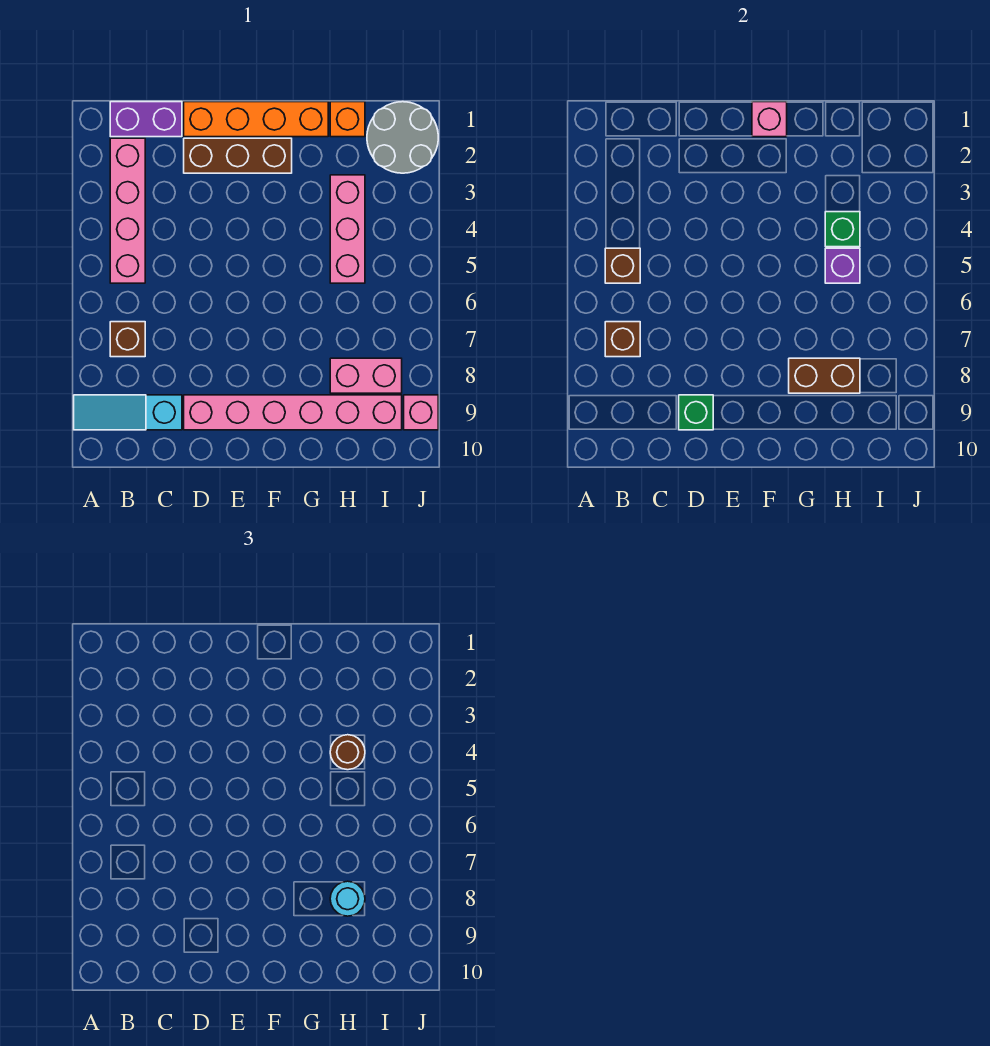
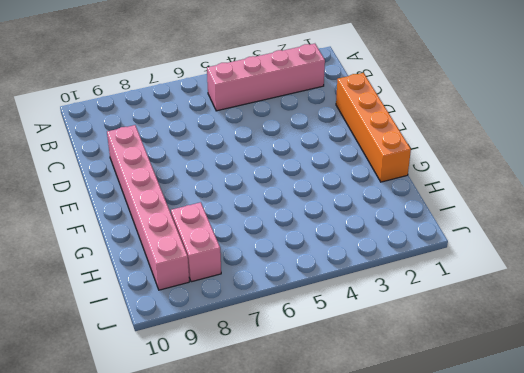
none -> cyan 1x3 slope [74,395,182,430]
none -> purple 1x2 brick [110,102,182,137]
none -> brown 1x1 brick [110,322,145,357]

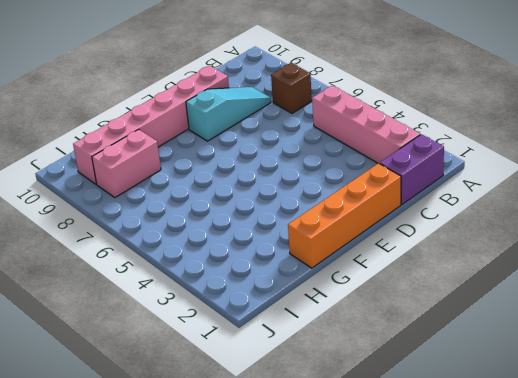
cyan 1x3 slope [186,87,271,141] -> cyan 1x3 slope moved to [74,395,182,430]
none -> brown 1x3 brick [184,138,292,173]
none -> orange 1x1 brick [330,102,365,137]
none -> pink 1x3 brick [330,175,365,283]

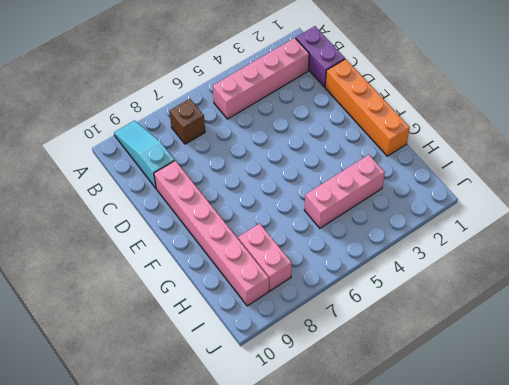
none -> brown 1x3 brick [184,138,292,173]
none -> orange 1x1 brick [330,102,365,137]
none -> grey 2x2 round brick [367,102,438,173]

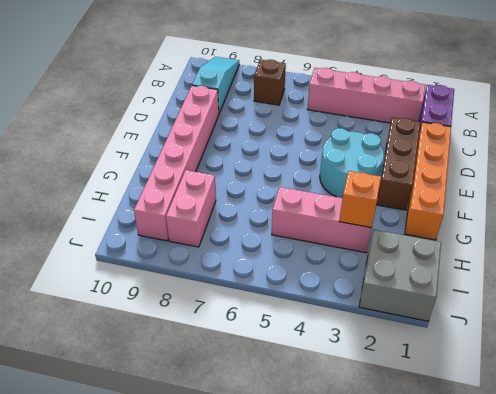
cyan 2x2 round brick [320,128,384,198] -> none
orange 1x1 brick [339,171,381,228] -> orange 1x1 brick moved to [330,102,365,137]
grey 2x2 brick [359,230,441,321] -> grey 2x2 round brick [367,102,438,173]
none -> pink 1x1 brick [404,395,438,430]
none -> brown 1x1 brick [605,248,640,283]
none -> brown 1x1 brick [605,322,640,357]

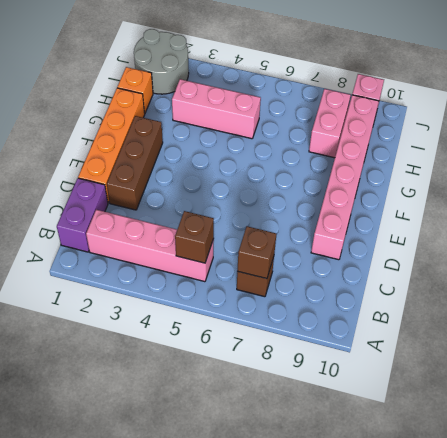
none -> cyan 1x3 slope [74,395,182,430]
none -> green 1x1 brick [679,395,713,430]
none -> pink 1x1 brick [752,102,787,137]

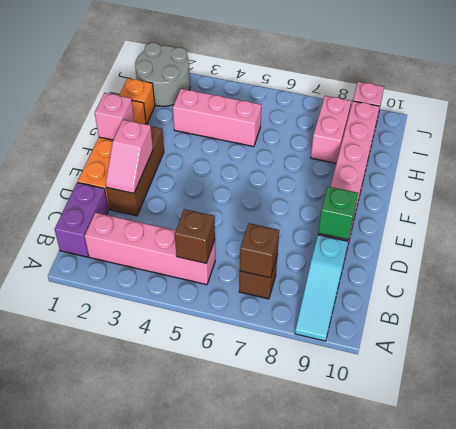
pink 1x2 slope [106,120,153,193] -> none
none -> brown 1x2 brick [789,358,860,393]
none -> green 1x1 brick [825,212,860,247]
none -> purple 1x1 brick [825,248,860,283]

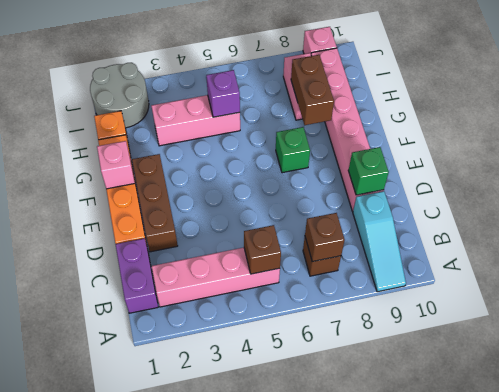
green 1x1 brick [276,127,310,173] -> green 1x1 brick moved to [825,212,860,247]
none -> brown 1x1 round brick [330,735,365,770]
none -> cyan 1x1 round brick [330,881,365,916]

